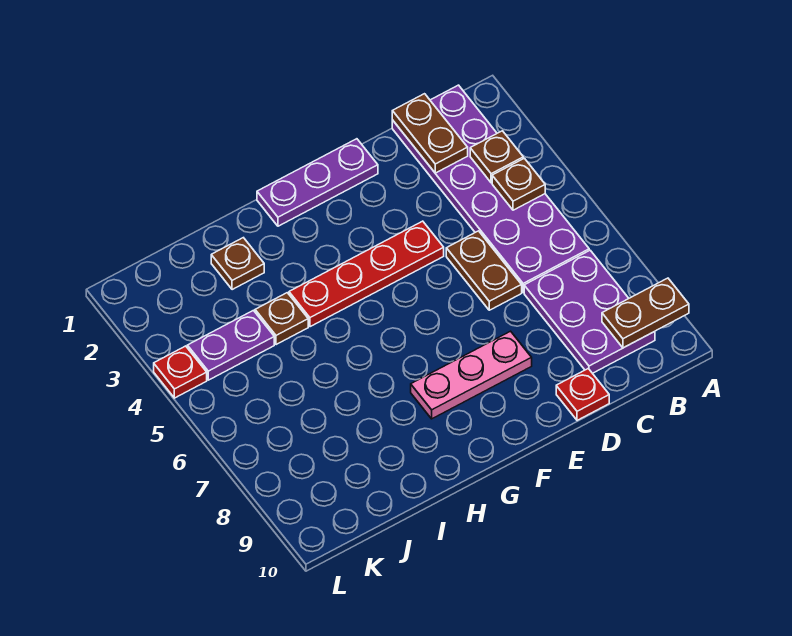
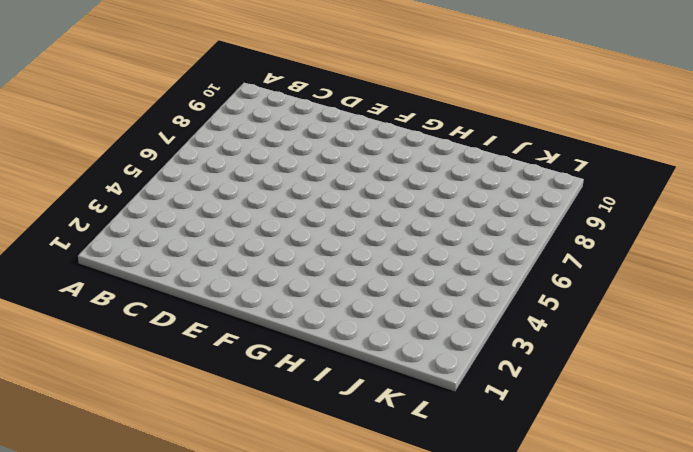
none -> purple 2x6 plate [392,85,589,293]
none -> purple 2x3 plate [524,250,655,373]
none -> brown 1x2 plate [446,231,522,310]

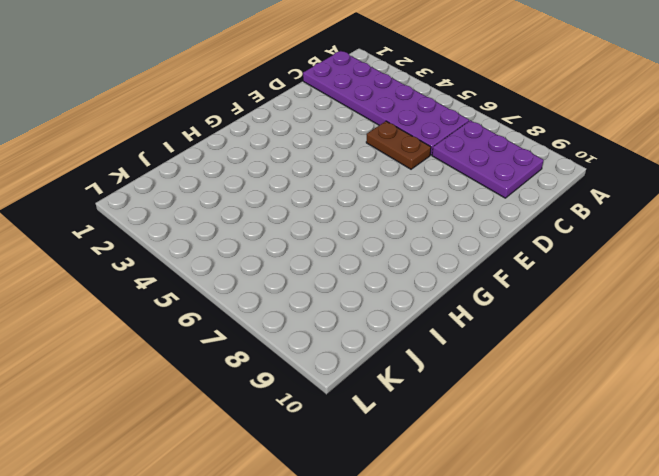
none -> red 1x1 plate [556,369,609,420]
none -> purple 1x3 plate [257,139,378,226]
none -> red 1x4 plate [289,221,444,327]

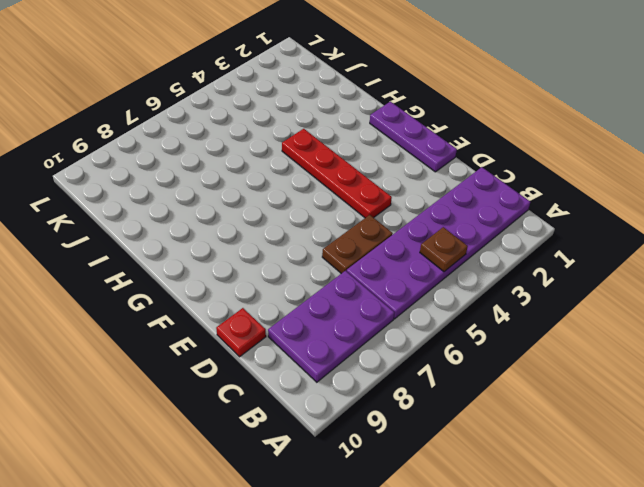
none -> pink 1x3 plate [411,331,532,419]
none -> brown 1x1 plate [211,238,264,290]
none -> brown 1x1 plate [255,293,308,345]

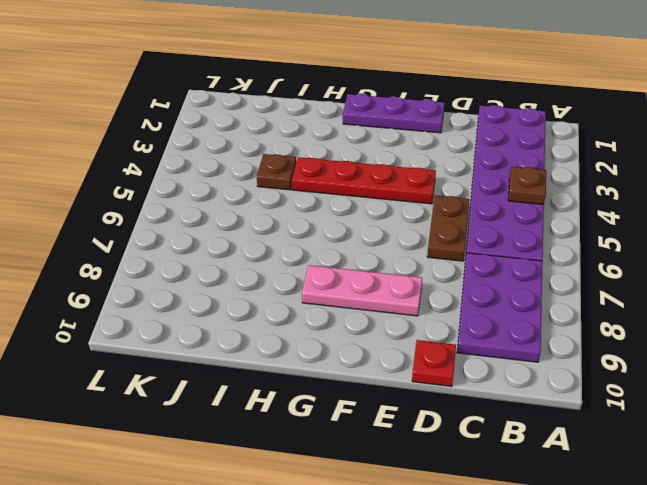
none -> brown 1x1 plate [211,238,264,290]
none -> purple 1x2 plate [187,310,274,380]
none -> red 1x1 plate [154,346,207,398]

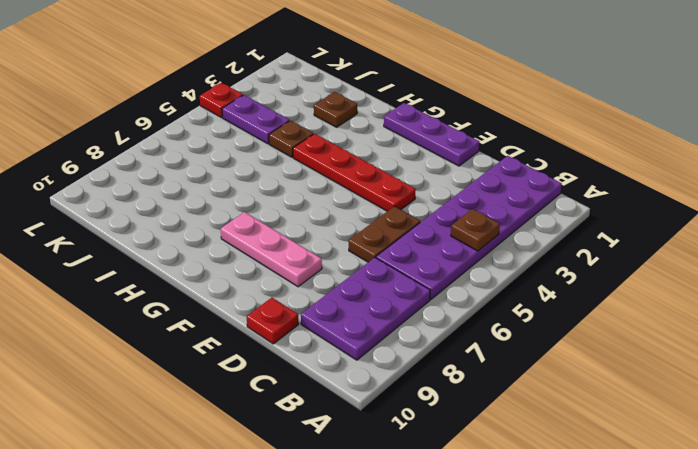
none -> brown 1x2 plate [602,278,689,348]
none -> brown 1x1 plate [470,131,523,183]
none -> brown 1x2 plate [392,94,468,173]

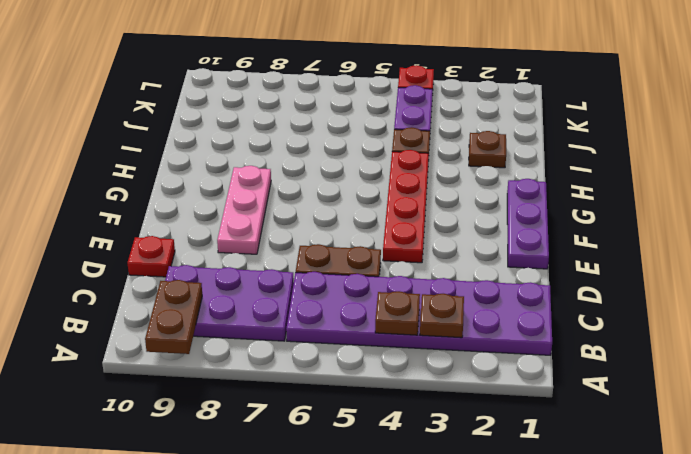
none -> brown 1x2 plate [392,94,468,173]

